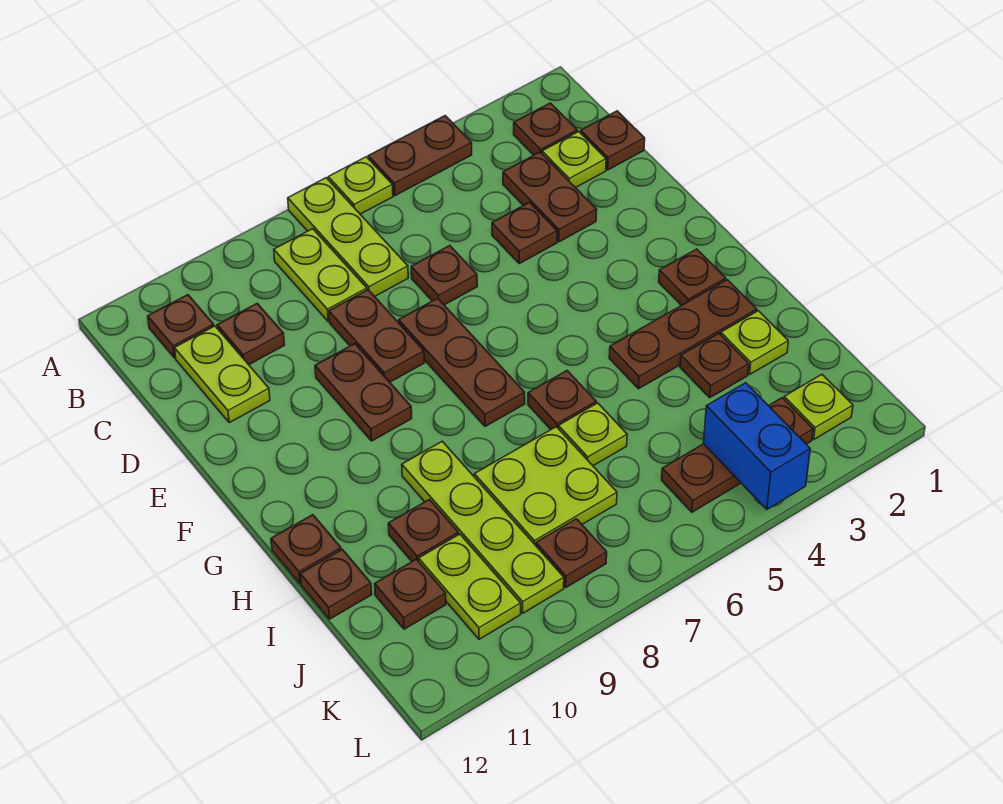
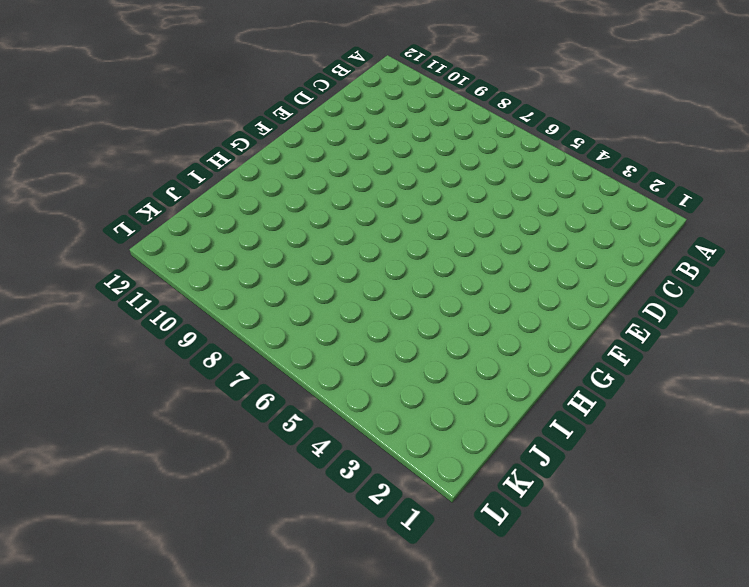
none -> brown 1x2 plate [368,116,472,196]
none -> lime 1x1 plate [328,157,393,214]
none -> lime 1x3 plate [288,178,408,296]
none -> brown 1x1 plate [514,103,577,155]

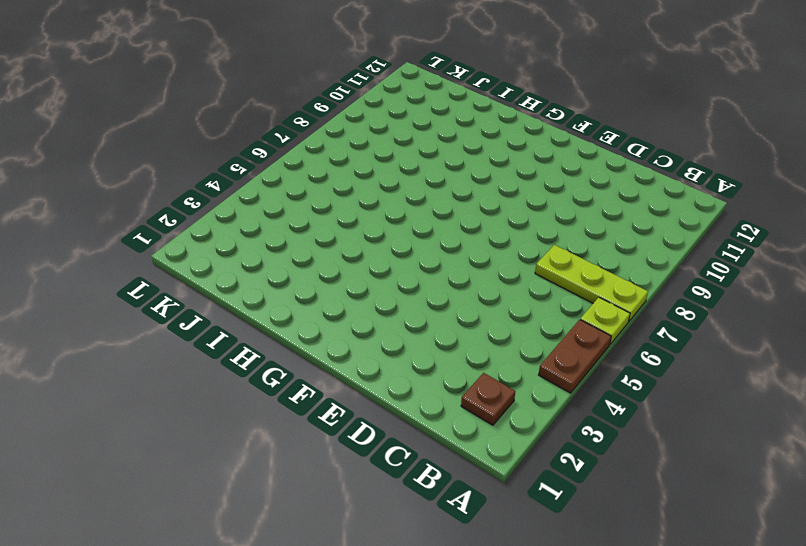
none -> lime 1x2 plate [274,229,367,321]
none -> brown 1x1 plate [148,295,214,358]
none -> brown 1x1 plate [581,111,645,170]
none -> lime 1x1 plate [542,131,606,188]

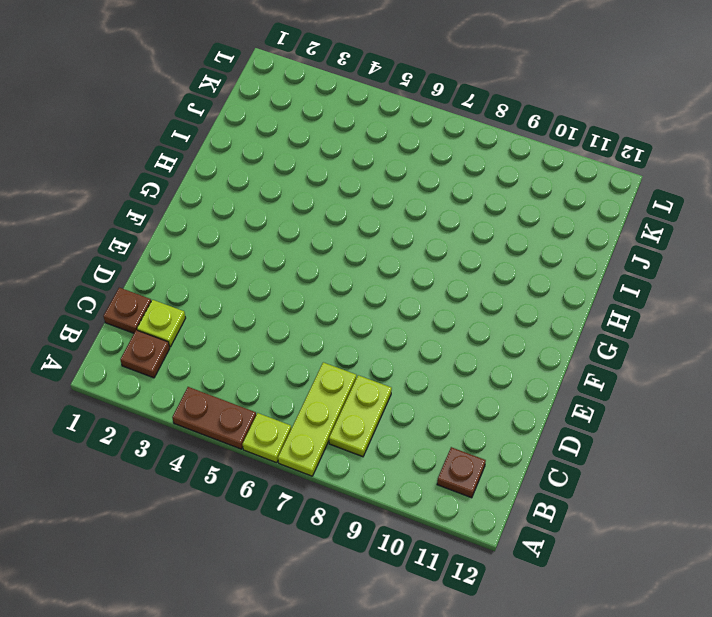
none -> brown 1x2 plate [503,152,597,242]
none -> brown 1x1 plate [217,303,284,365]
none -> lime 1x2 plate [175,326,270,423]
none -> brown 1x1 plate [492,202,557,264]

